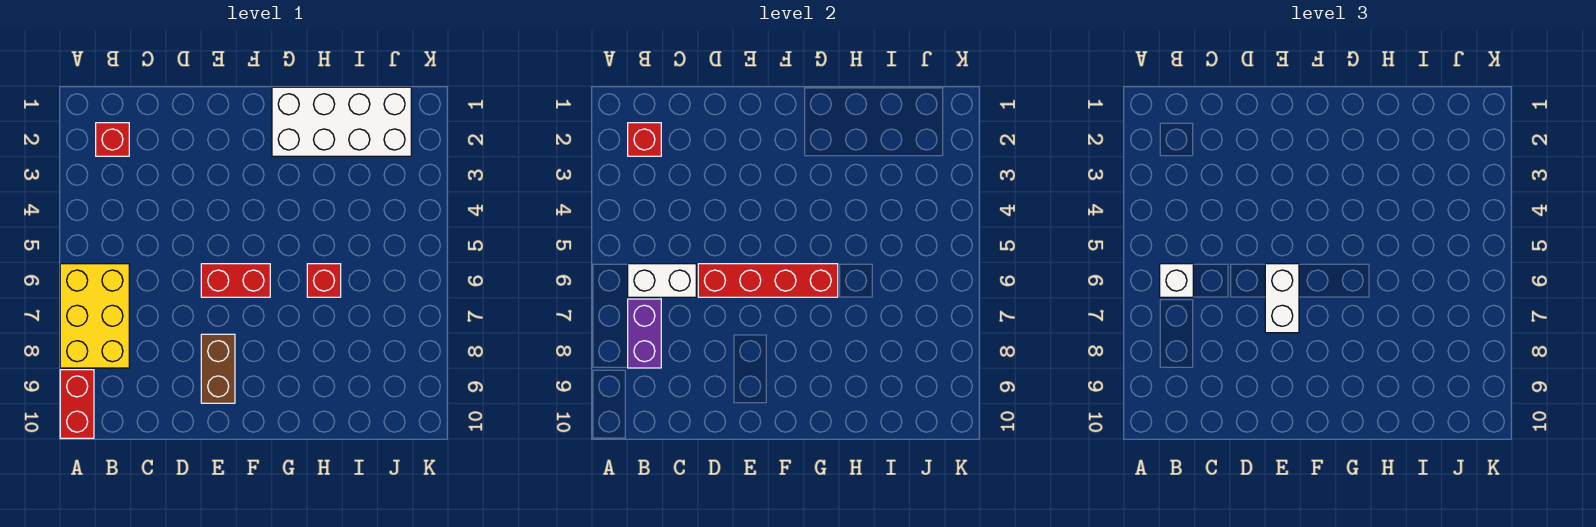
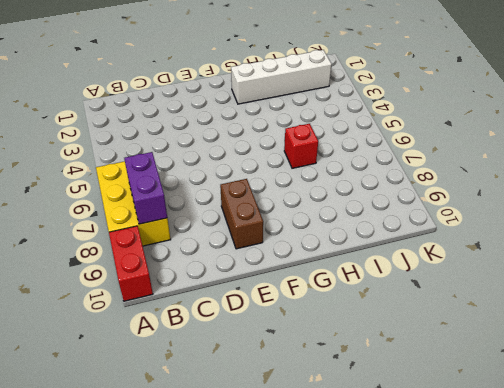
white 1x4 brick [231,50,332,104] -> white 2x4 brick [272,87,411,156]
none -> red 1x1 brick [96,123,129,156]
none -> red 1x2 brick [201,264,270,297]
none -> red 1x1 brick [628,123,661,156]

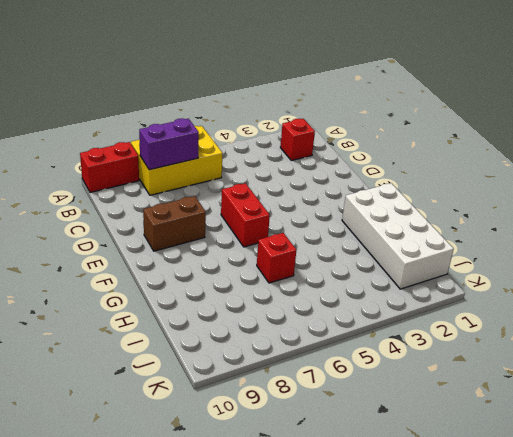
none -> red 1x1 brick [628,123,661,156]
none -> white 1x2 brick [628,264,696,297]
none -> red 1x4 brick [698,264,838,297]

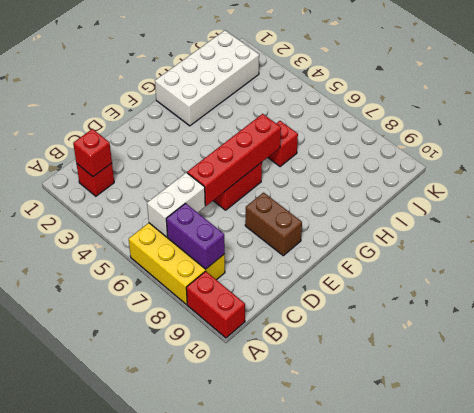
none -> white 1x1 brick [1160,264,1193,297]
none -> white 1x2 brick [1265,264,1299,333]

